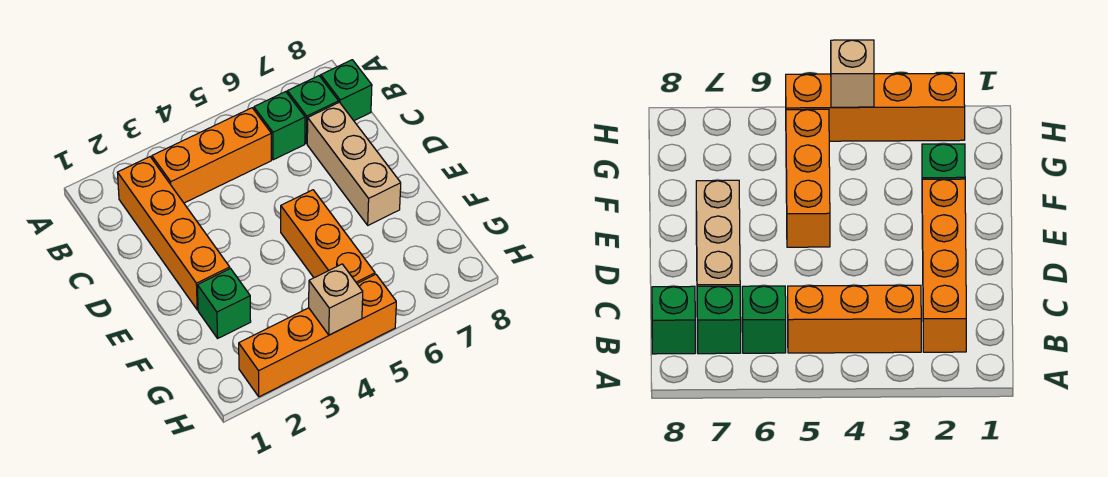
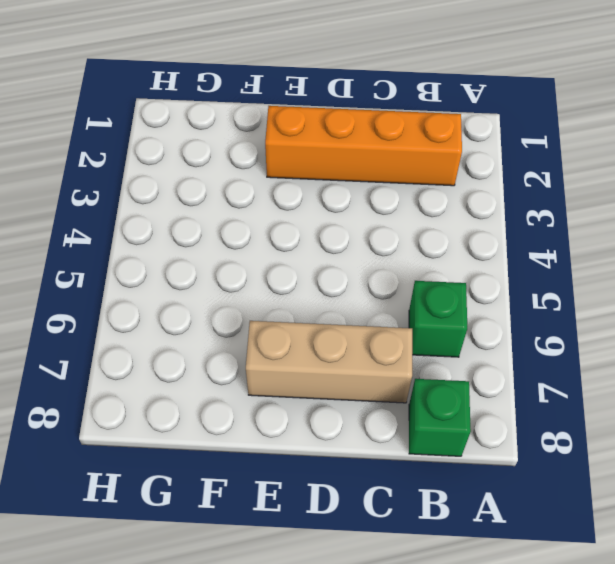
none -> orange 1x3 brick [152,108,271,203]
none -> green 1x1 brick [287,76,339,144]

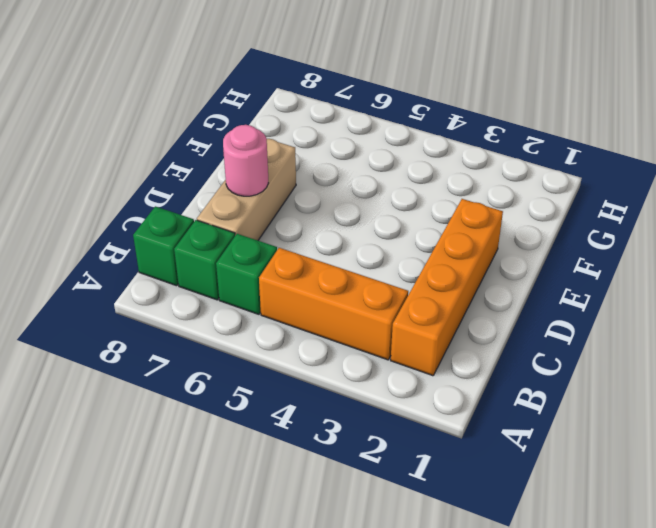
pink 1x1 round brick [223,125,268,196] -> none
none -> orange 1x3 brick [281,190,375,283]
none -> green 1x1 brick [197,269,251,338]

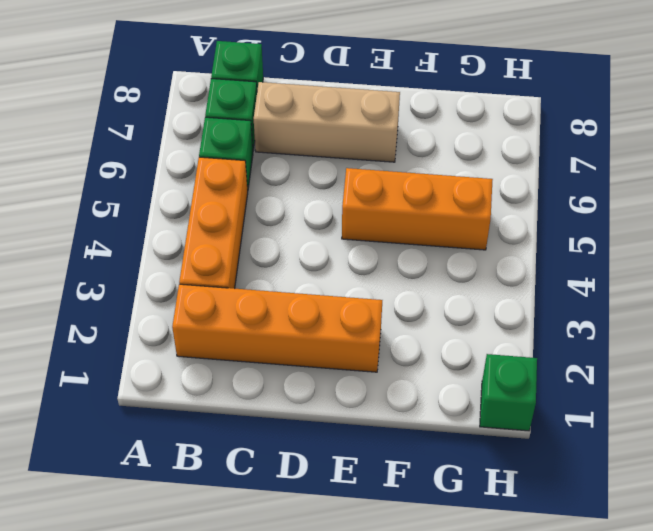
green 1x1 brick [480,354,537,431] -> green 1x1 brick moved to [197,269,251,338]
none -> orange 1x4 brick [239,274,396,397]
none -> tan 1x1 brick [309,264,363,335]

